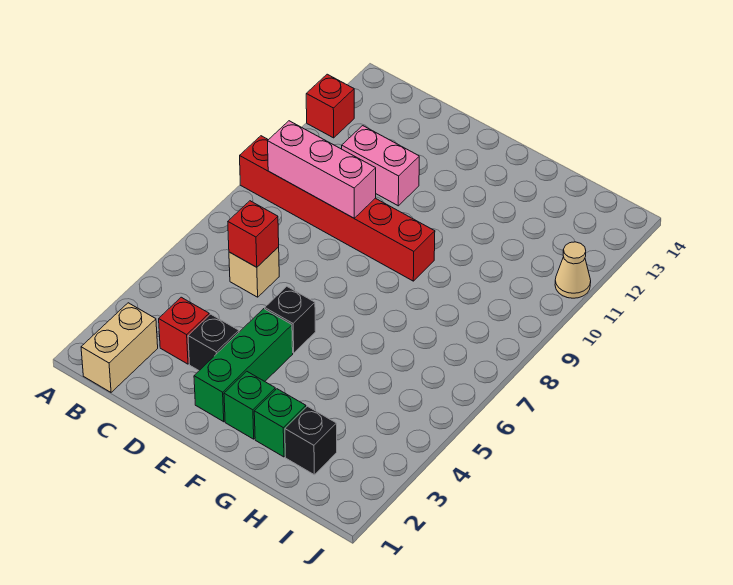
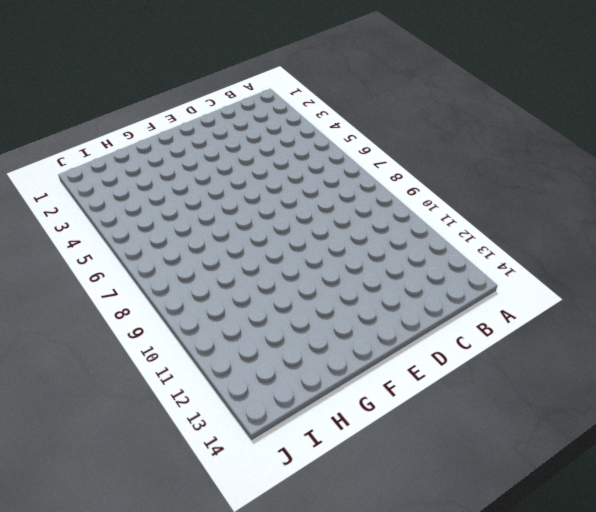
none -> red 1x6 brick [240,136,435,281]
none -> red 1x1 brick [306,74,354,138]
none -> tan 1x2 brick [81,303,158,392]

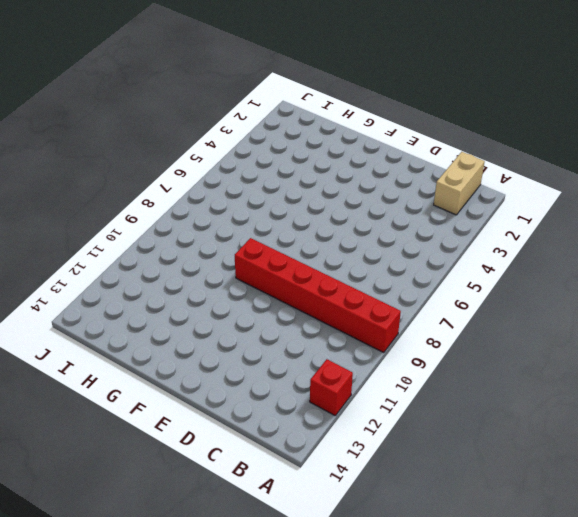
none -> red 1x1 brick [159,297,209,364]
none -> tan 1x1 brick [229,247,279,297]
none -> pink 1x2 brick [342,126,419,206]

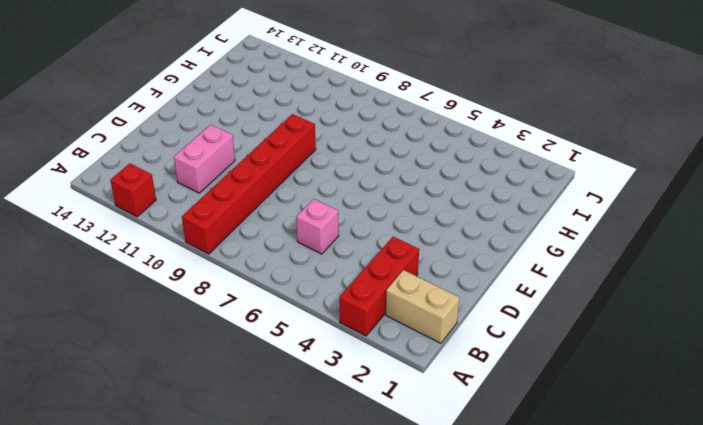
red 1x3 brick [340,237,419,336] -> red 1x1 brick [159,297,209,364]
pink 1x1 brick [296,199,339,254] -> tan 1x1 brick [229,247,279,297]
none -> black 1x1 brick [188,314,239,370]
none -> green 1x3 brick [194,309,293,422]
none -> black 1x1 brick [265,286,316,353]

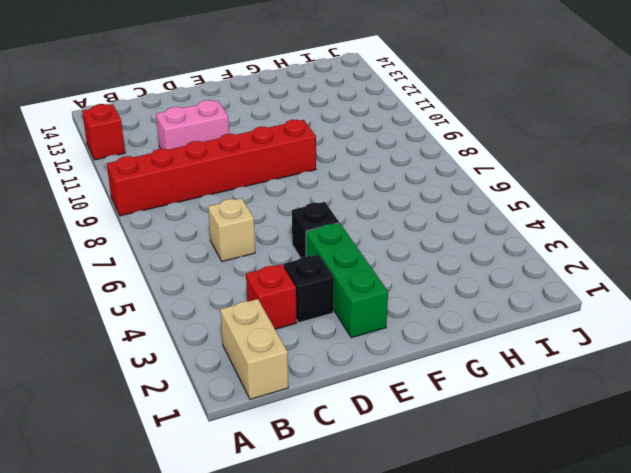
none -> green 1x1 brick [224,371,275,439]
none -> green 1x1 brick [254,389,306,457]
none -> black 1x1 brick [285,406,337,475]

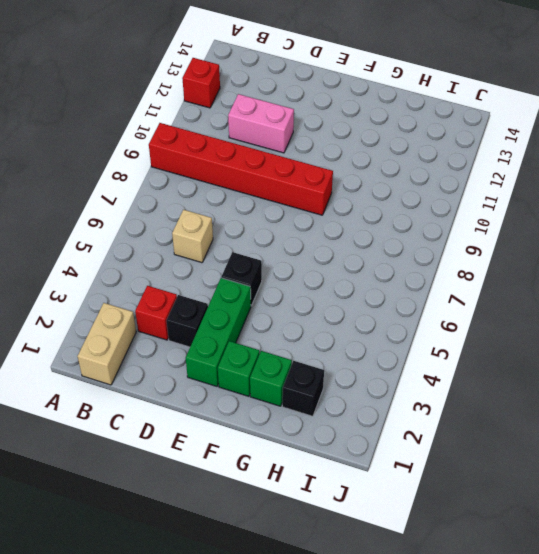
none -> tan 1x1 cone [555,242,591,298]
none -> pink 1x3 brick [268,121,376,218]
none -> red 1x1 brick [228,201,279,267]

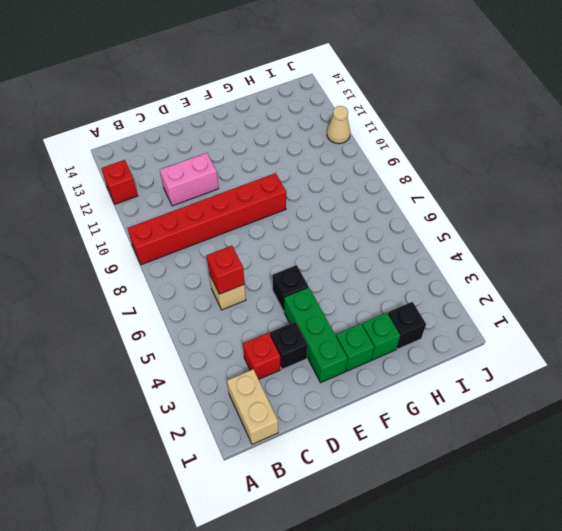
none -> pink 1x3 brick [268,121,376,218]

